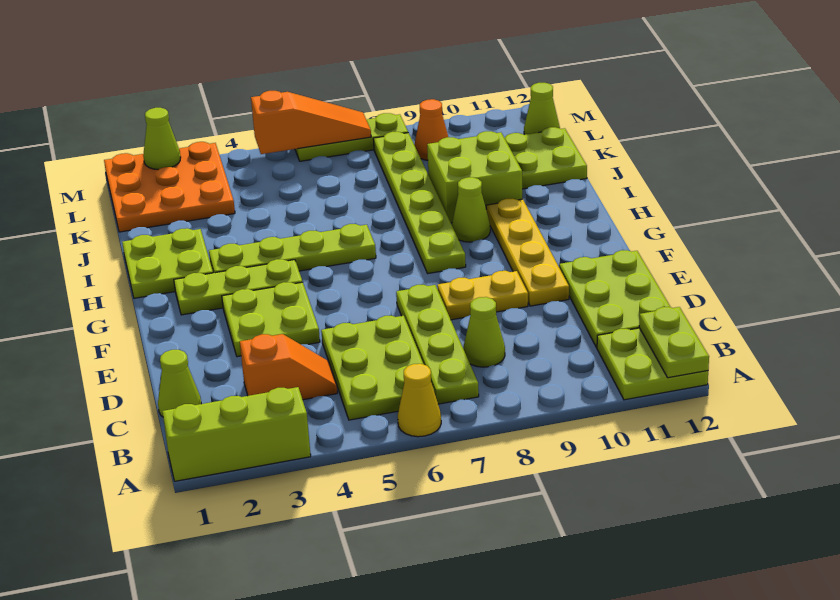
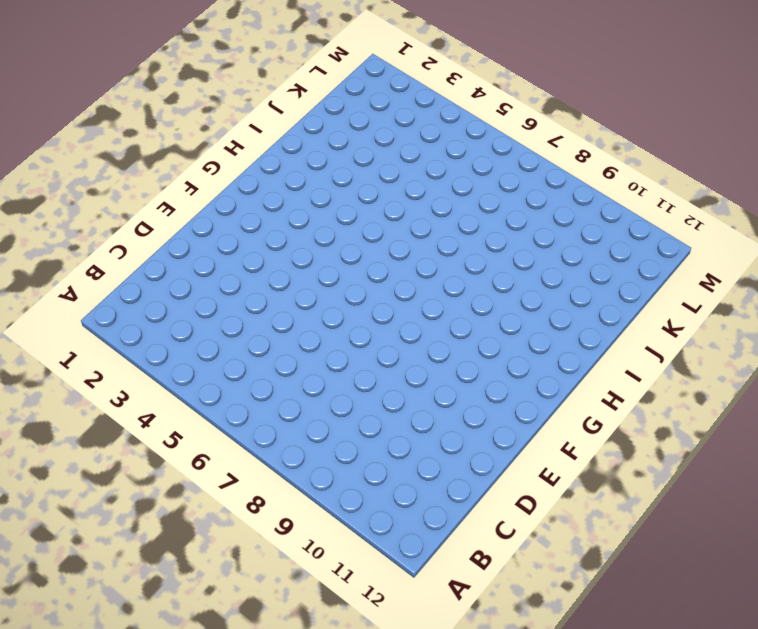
none -> lime 1x3 brick [162,387,311,481]
none -> yellow 1x1 cone [398,364,441,437]
none -> lime 2x2 plate [597,328,708,400]

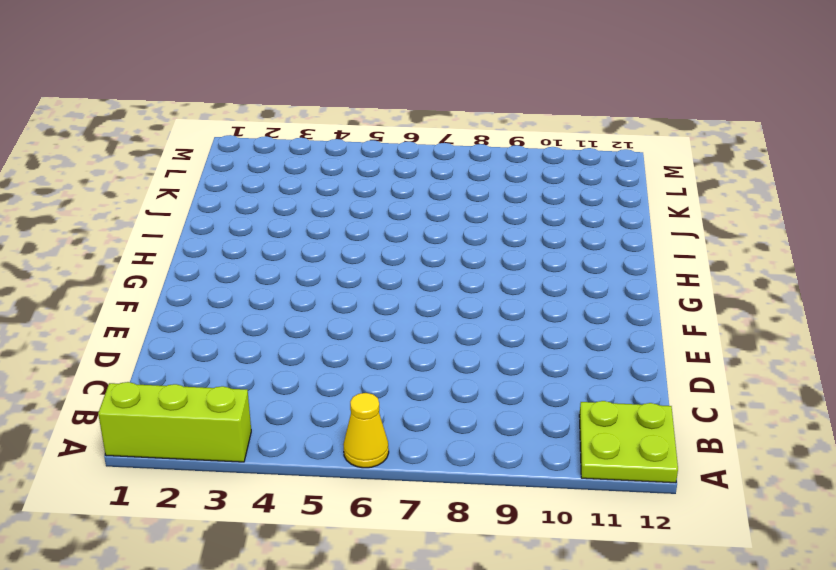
none -> lime 2x3 plate [321,316,434,420]
none -> lime 1x4 plate [396,285,479,404]
none -> lime 1x1 cone [158,350,201,417]

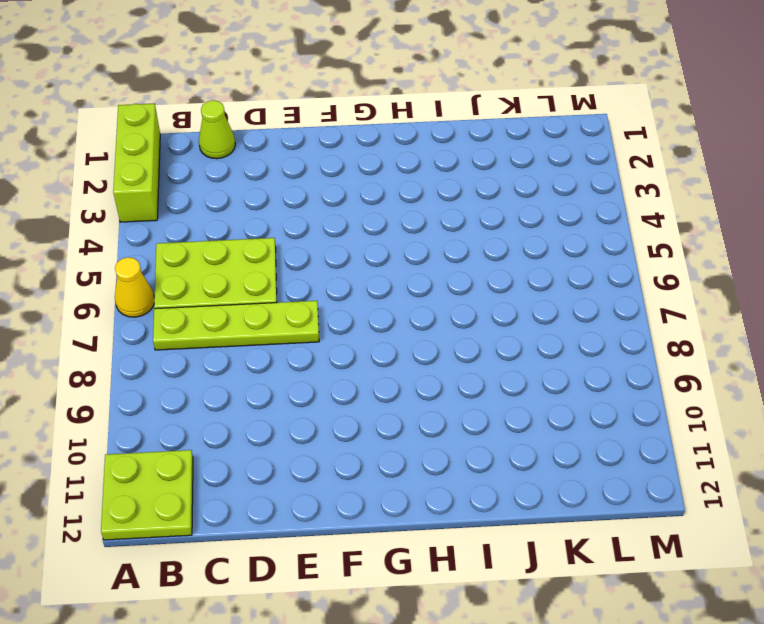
none -> orange 1x2 slope [240,334,337,400]
none -> lime 1x1 cone [463,297,505,367]
none -> lime 2x3 plate [559,250,670,348]

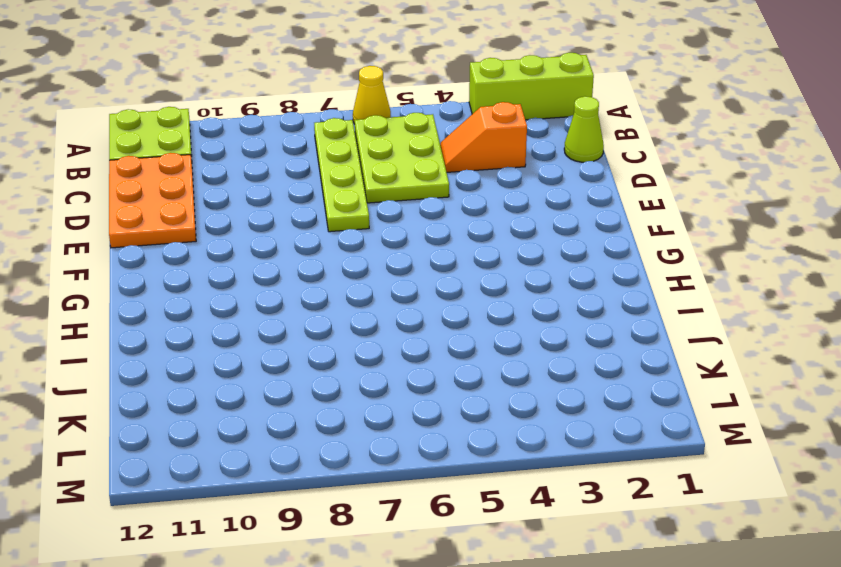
orange 2x3 plate [109,153,196,248] -> lime 2x3 plate [559,250,670,348]
none -> lime 1x1 cone [463,297,505,367]
none -> lime 2x2 plate [222,282,320,357]
none -> yellow 1x2 plate [437,271,528,320]

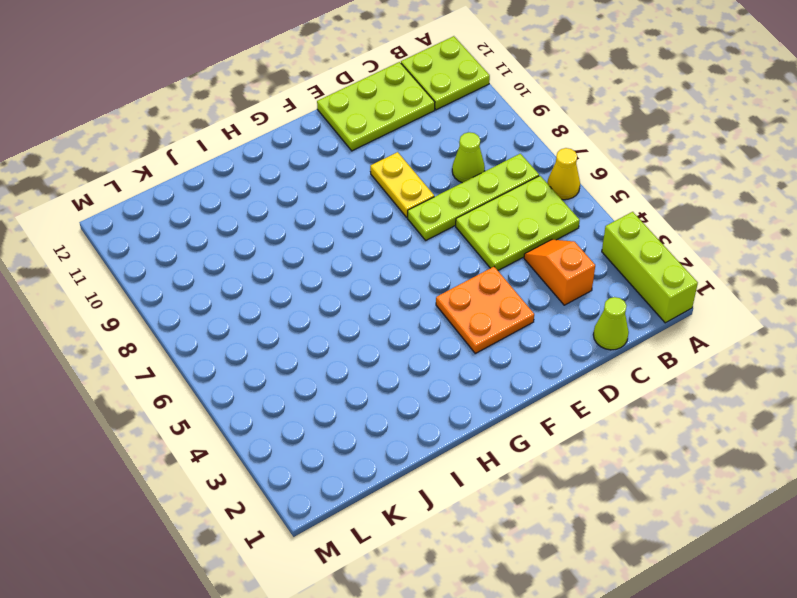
orange 2x2 plate [436,267,534,353] -> lime 2x2 plate [222,282,320,357]
none -> yellow 1x4 plate [486,198,569,306]
none -> lime 1x3 plate [174,259,302,315]
none -> lime 1x6 plate [373,132,466,273]

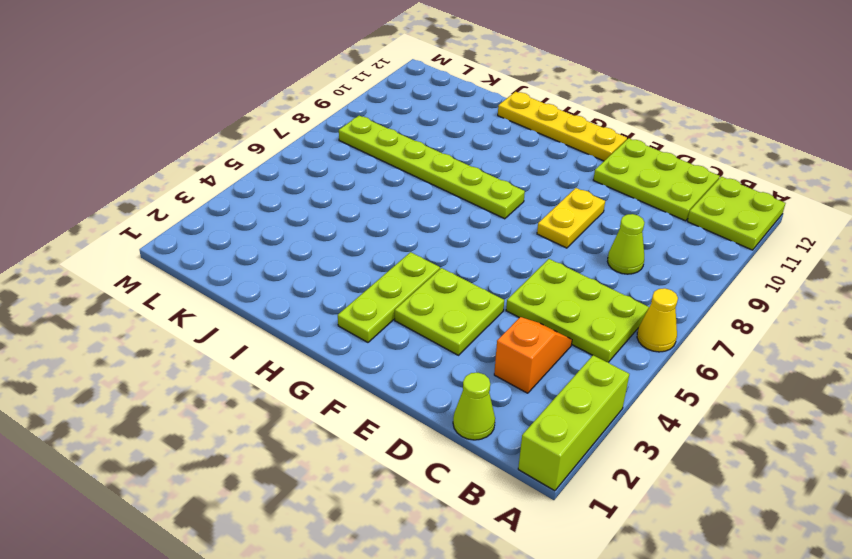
yellow 1x4 plate [498,92,627,161] -> yellow 1x4 plate moved to [486,198,569,306]
none -> lime 1x4 plate [396,285,479,404]
none -> lime 2x2 plate [122,228,213,298]
none -> lime 1x4 plate [209,224,376,273]

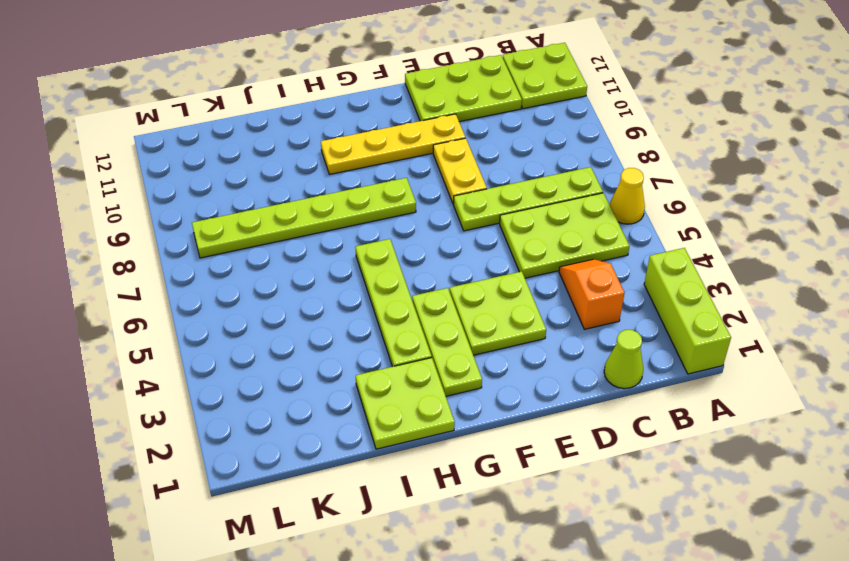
none -> lime 1x1 cone [463,297,505,367]
none -> lime 1x1 cone [452,177,490,242]
none -> lime 2x2 brick [427,131,522,223]

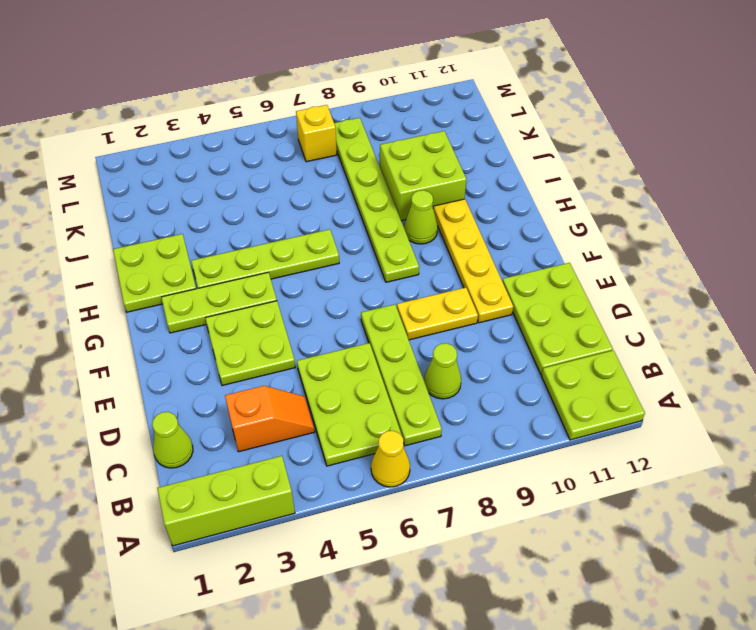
yellow 1x1 brick [296,105,337,162] -> none
none -> lime 2x2 plate [505,127,587,189]
none -> orange 3x3 plate [104,142,235,232]
none -> orange 1x1 cone [414,99,448,160]

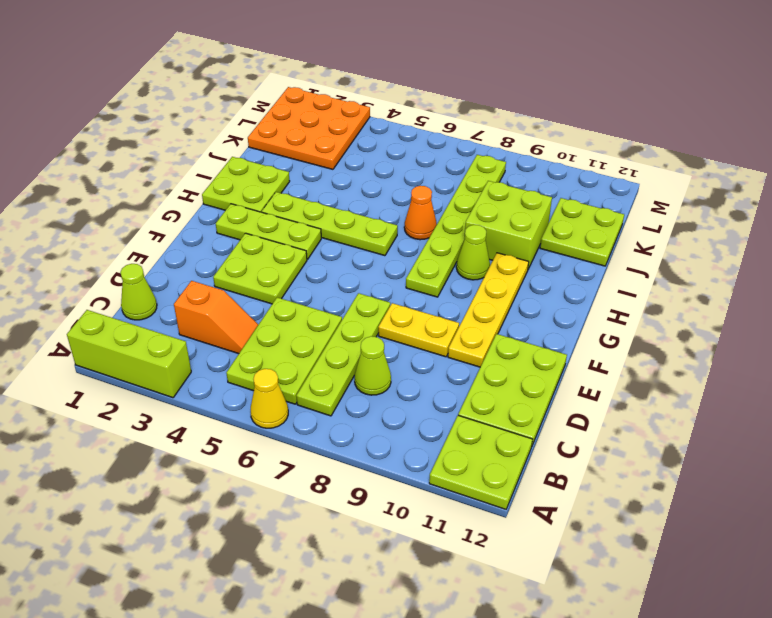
orange 1x1 cone [404,186,437,240] -> orange 1x1 cone moved to [414,99,448,160]
none -> lime 1x1 cone [524,83,560,135]
none -> lime 1x3 plate [295,113,408,161]
none -> lime 1x2 plate [639,307,709,378]

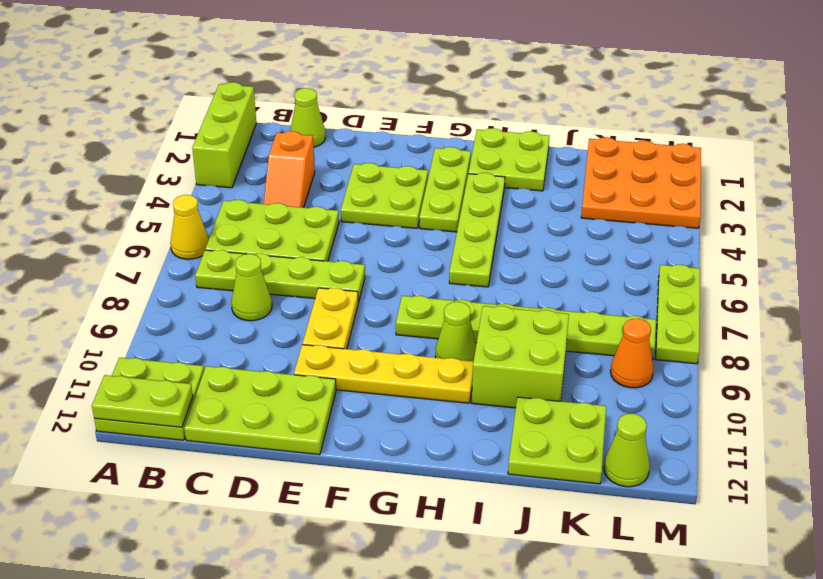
none -> lime 1x1 cone [143,108,181,170]
none -> orange 1x3 slope [251,91,371,154]

